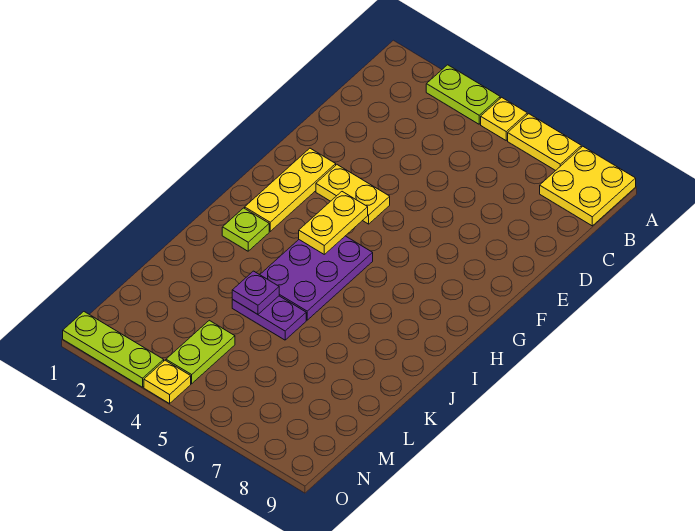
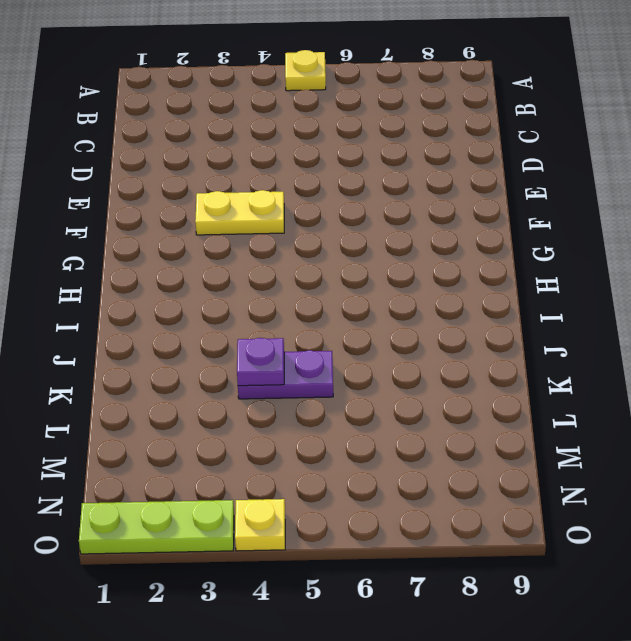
none -> lime 1x2 plate [426,65,500,124]
none -> yellow 1x2 plate [508,114,581,171]
none -> yellow 2x2 plate [540,146,636,226]

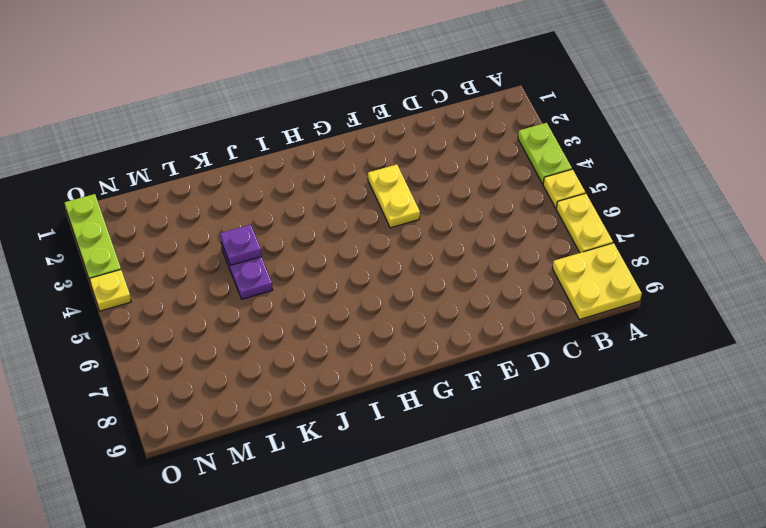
none -> yellow 1x3 plate [245,148,336,231]
none -> purple 2x3 plate [260,236,373,320]
none -> lime 1x1 plate [222,208,269,251]

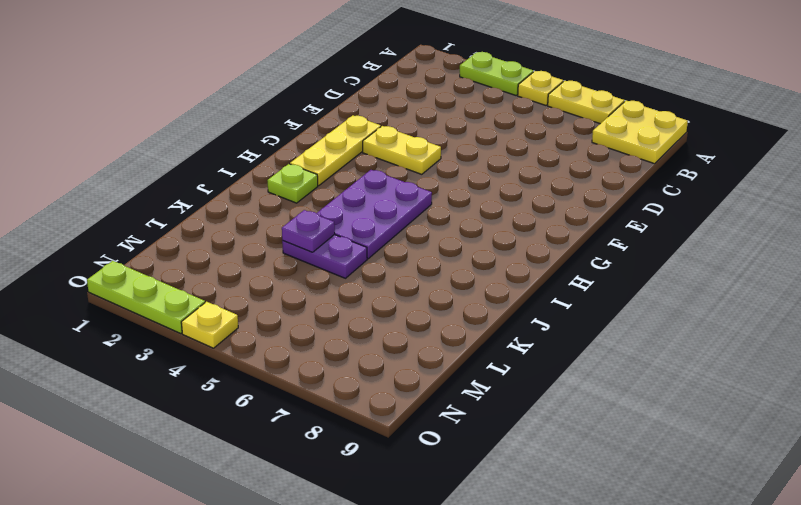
none -> lime 1x2 plate [166,320,235,384]
none -> yellow 1x2 plate [299,192,368,254]

